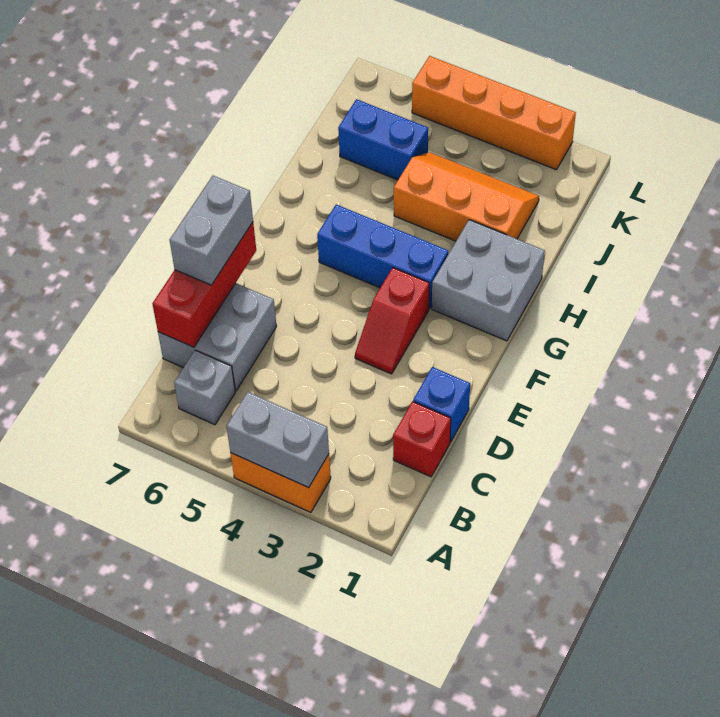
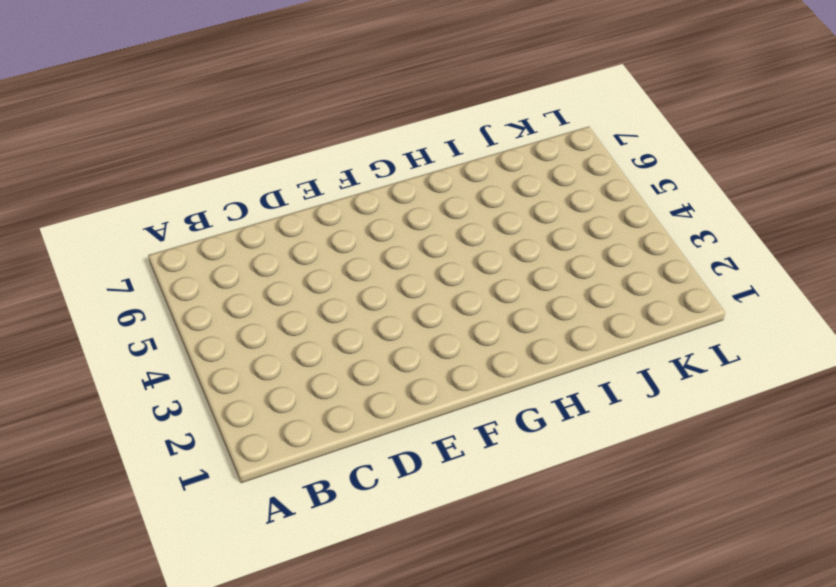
none -> orange 1x2 brick [231,453,331,512]
none -> grey 1x1 brick [174,350,235,425]
none -> red 1x1 brick [393,402,451,477]

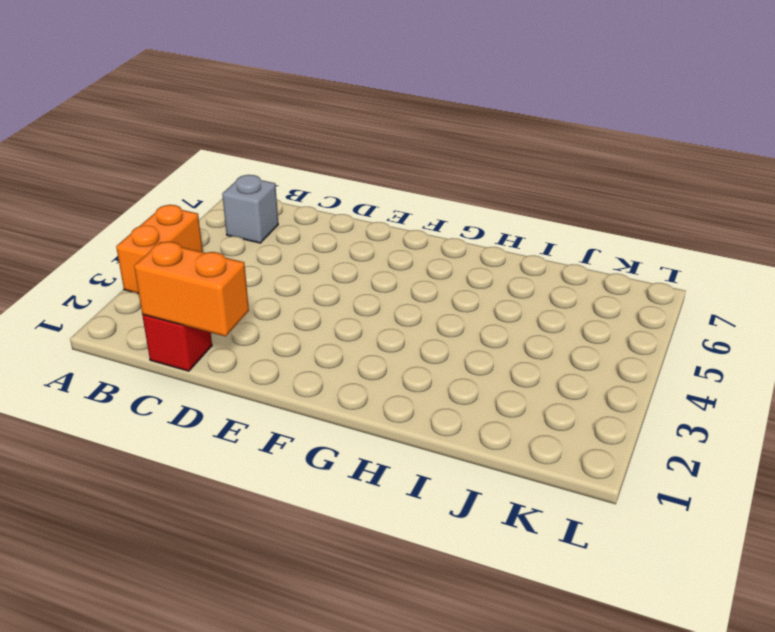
orange 1x2 brick [134,242,249,336] -> none
none -> grey 2x2 brick [158,283,277,391]
none -> blue 1x1 brick [413,367,470,442]
none -> red 1x2 slope [355,268,429,374]

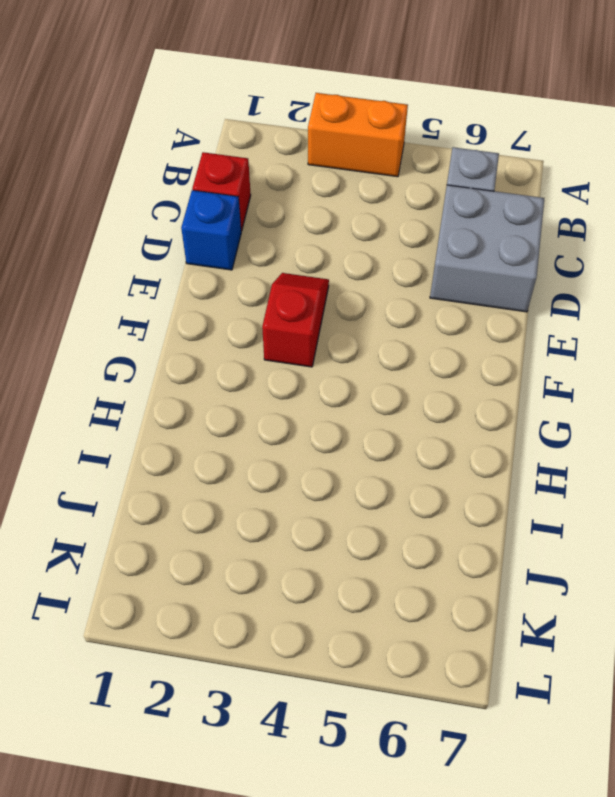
none -> grey 2x2 brick [432,220,545,341]
none -> blue 1x3 brick [317,205,448,309]
none -> orange 2x3 slope [394,152,539,241]

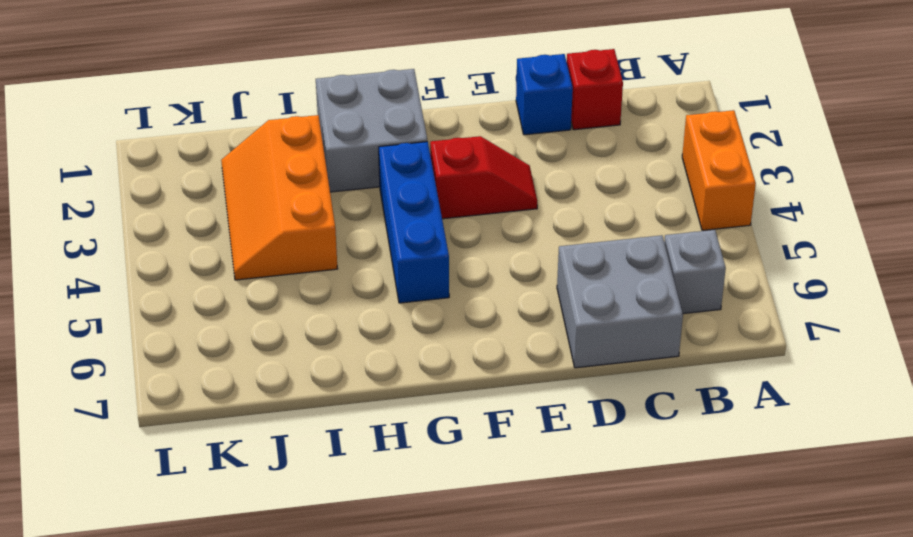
none -> blue 1x2 brick [338,99,428,180]
none -> orange 1x4 brick [412,56,576,170]
none -> grey 1x2 brick [226,392,329,488]

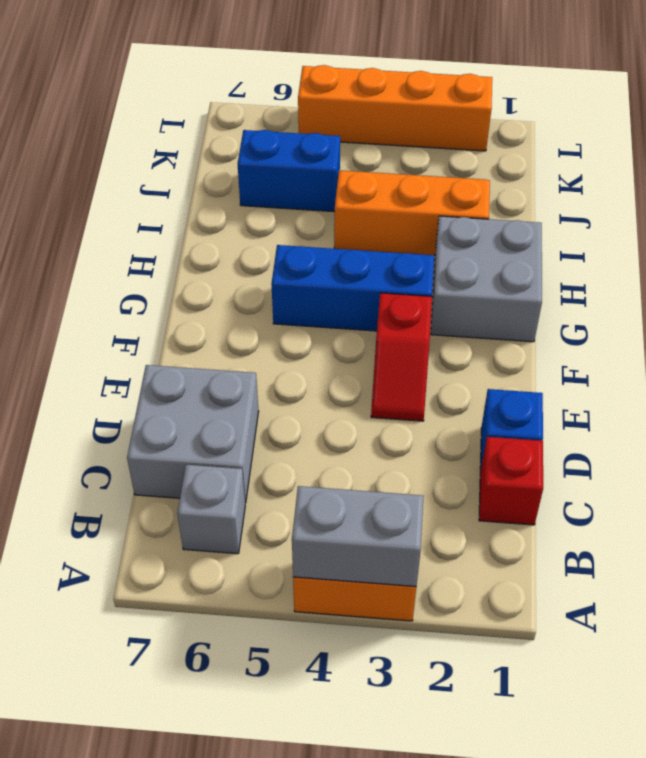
none -> red 1x3 brick [152,222,256,347]
none -> grey 1x2 brick [170,176,253,285]

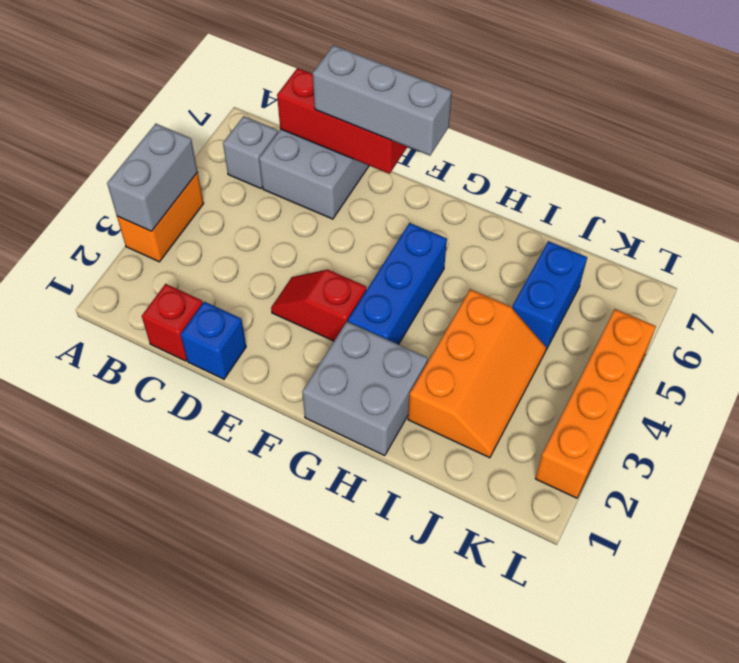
grey 1x3 brick [313,45,452,156] -> grey 1x2 brick [170,176,253,285]

